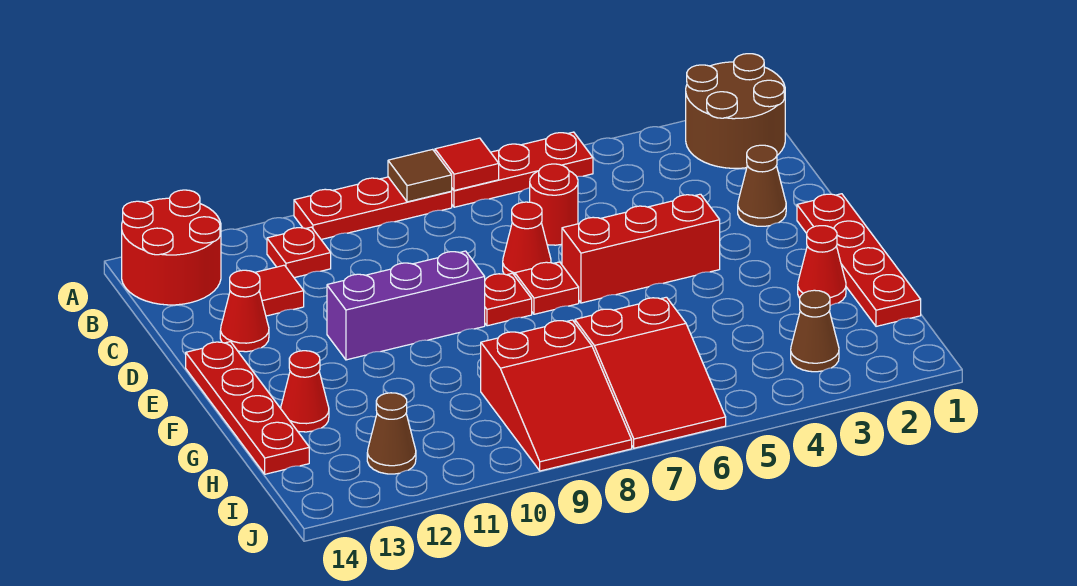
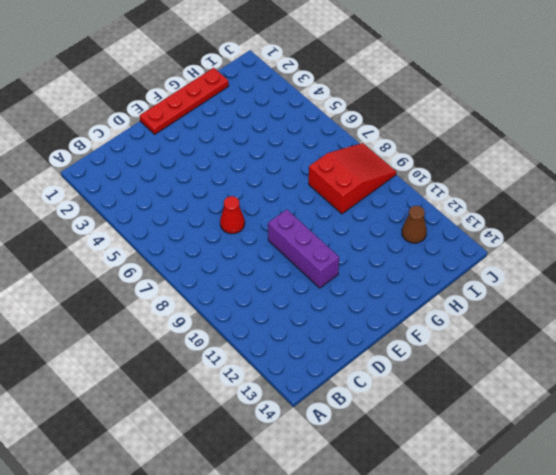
none -> brown 2x2 round brick [686,54,785,168]
none -> red 1x3 plate [451,132,593,207]
none -> red 1x3 plate [294,177,452,239]

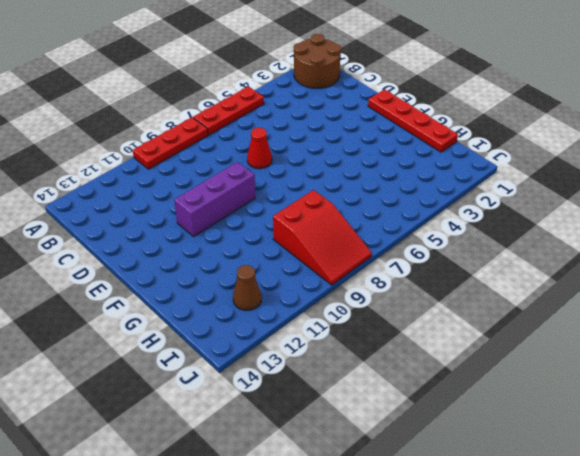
none -> red 2x2 round brick [122,190,221,305]
none -> red 1x1 plate [267,227,331,278]
none -> red 1x1 round brick [530,164,578,245]

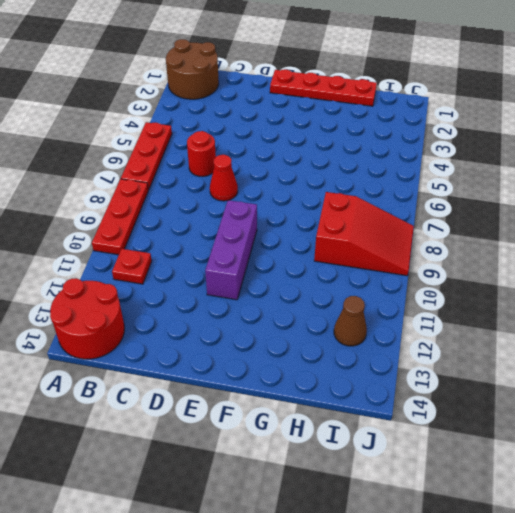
none -> red 1x1 tile [255,265,304,316]
none -> brown 1x1 cone [738,145,786,226]
none -> red 1x1 cone [220,270,269,352]

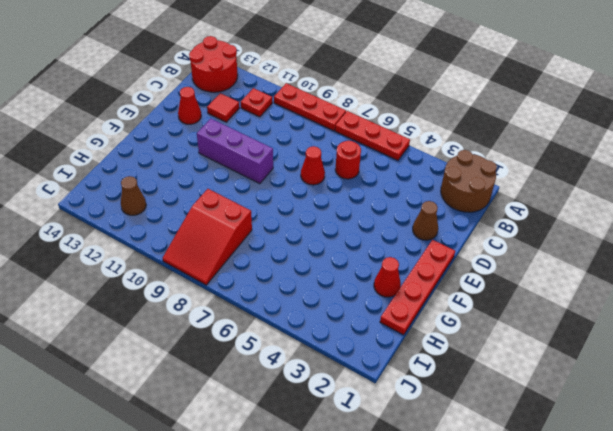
none -> red 1x3 brick [562,194,720,303]
none -> red 1x1 plate [515,262,579,314]
none -> red 1x1 plate [485,273,532,326]

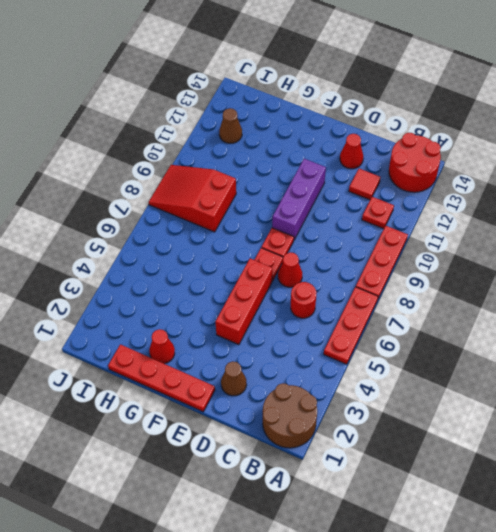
none -> red 1x4 plate [186,342,309,474]
none -> red 1x1 cone [281,351,329,432]
none -> red 2x3 slope [575,297,726,448]

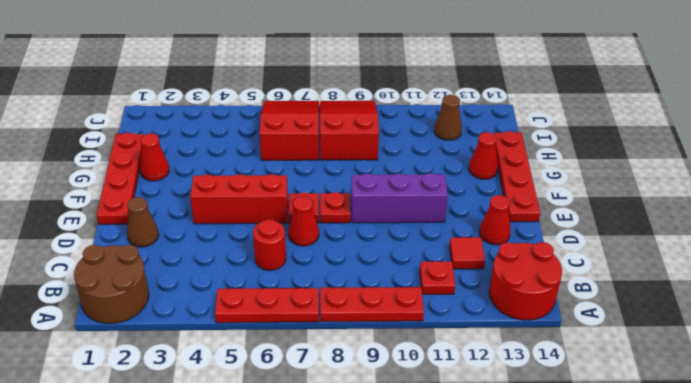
none -> brown 1x1 cone [791,290,839,372]
none -> red 1x1 tile [435,138,499,191]
none -> brown 1x1 tile [388,149,452,202]

